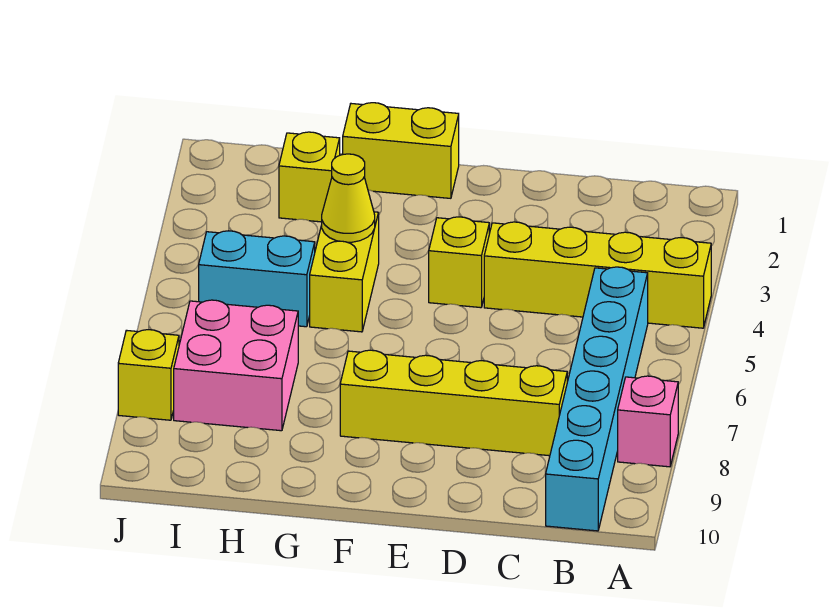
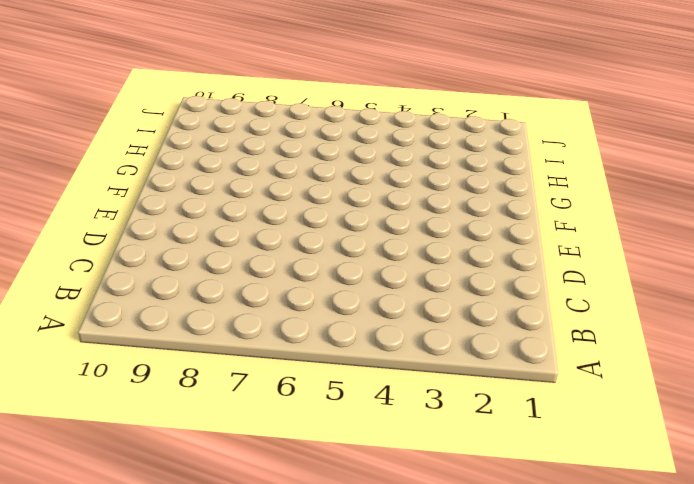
none -> yellow 1x4 brick [484,222,711,328]
none -> pink 1x1 brick [618,376,678,467]
none -> cyan 1x6 brick [546,267,648,531]

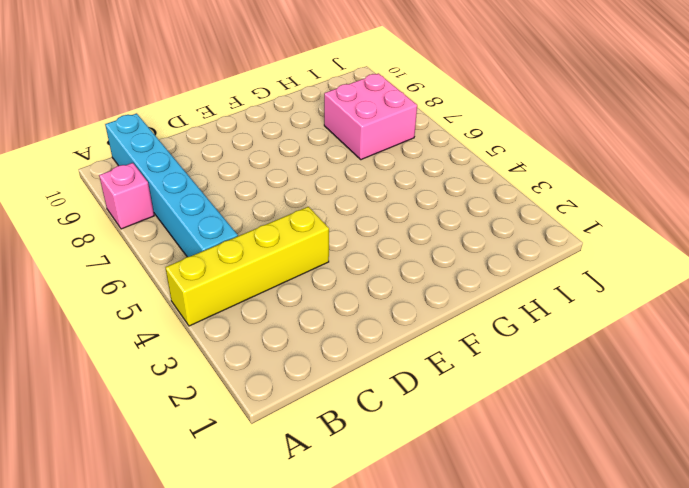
none -> yellow 1x4 brick [340,350,567,456]
none -> yellow 1x1 brick [429,217,489,308]
none -> yellow 1x2 brick [343,103,459,198]

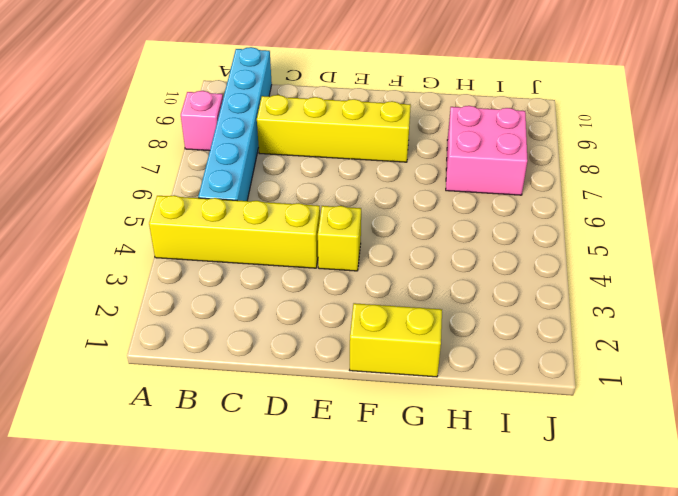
none -> yellow 1x2 brick [310,212,379,332]
none -> yellow 1x1 brick [279,132,340,222]
none -> cyan 1x2 brick [199,231,315,327]

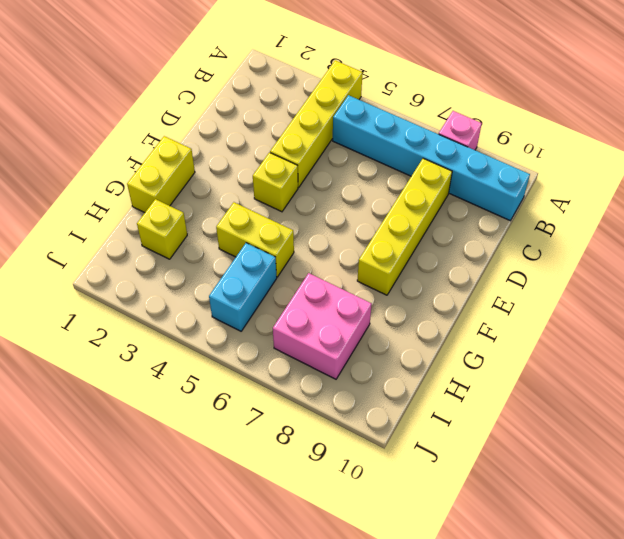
none -> yellow 1x1 brick [118,330,179,420]
none -> yellow 1x1 cone [322,154,375,242]

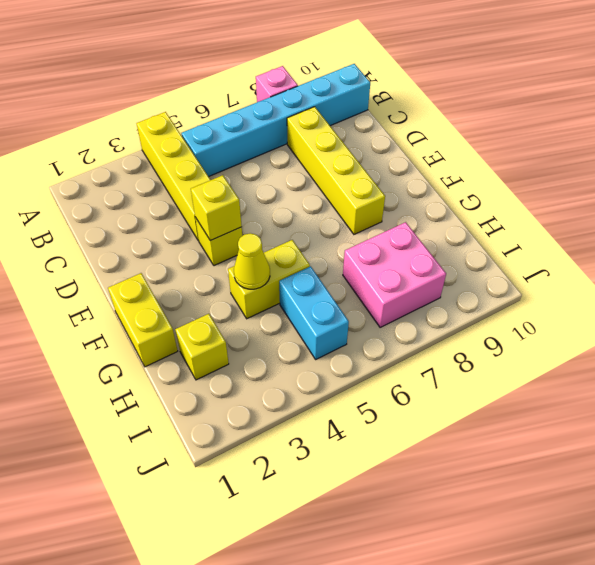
yellow 1x1 brick [191,175,242,241] -> yellow 1x1 brick moved to [118,330,179,420]

